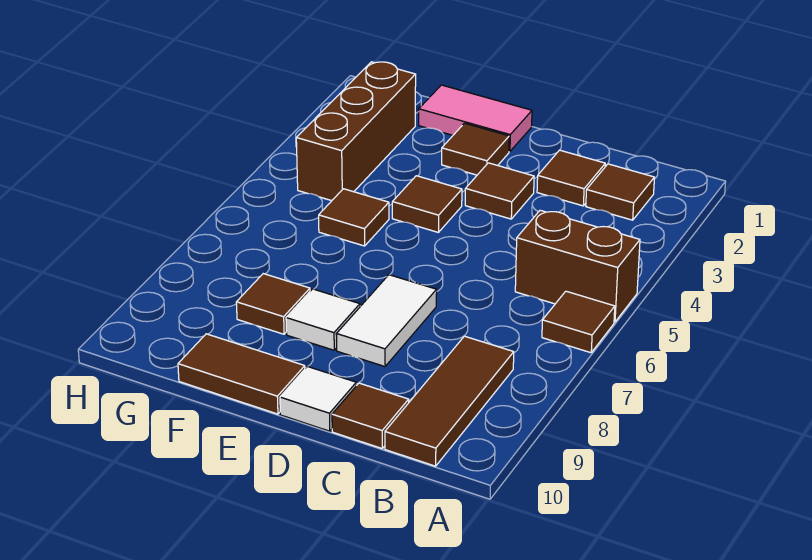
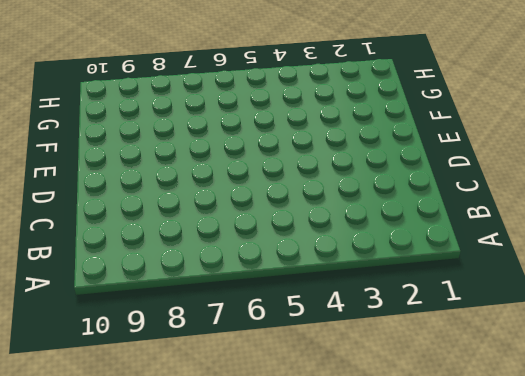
none -> brown 1x2 brick [515,210,640,322]
none -> brown 1x1 tile [542,291,615,353]
none -> brown 1x1 tile [586,164,655,220]

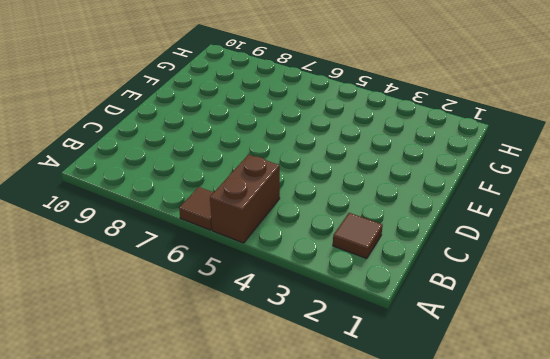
none -> brown 1x3 tile [385,336,514,466]
none -> brown 1x1 tile [537,150,605,206]
none -> brown 1x1 tile [332,383,409,448]

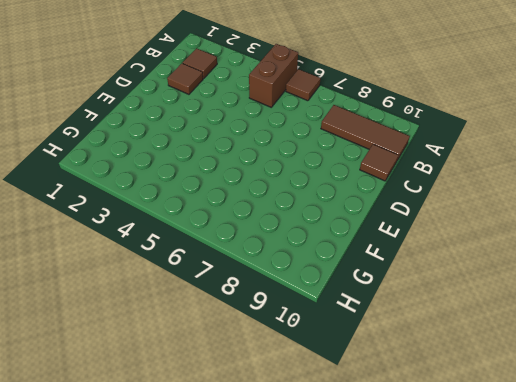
none -> brown 1x1 tile [465,163,534,219]
none -> white 1x2 tile [336,275,437,367]
none -> white 1x1 tile [280,366,356,431]

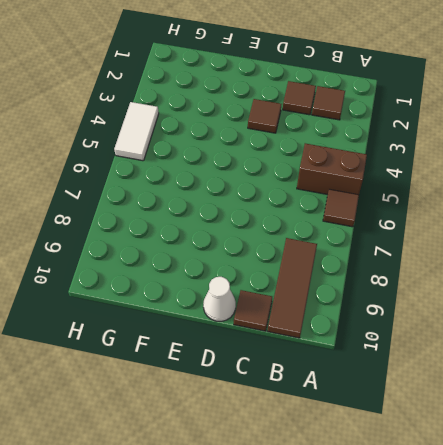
white 1x1 cone [203,277,236,321] -> white 1x1 tile [280,366,356,431]
white 1x2 tile [114,102,159,161] -> white 1x2 tile moved to [336,275,437,367]
none -> pink 1x2 tile [419,85,532,152]
none -> brown 1x1 tile [442,123,509,175]
none -> brown 1x1 tile [392,176,462,233]

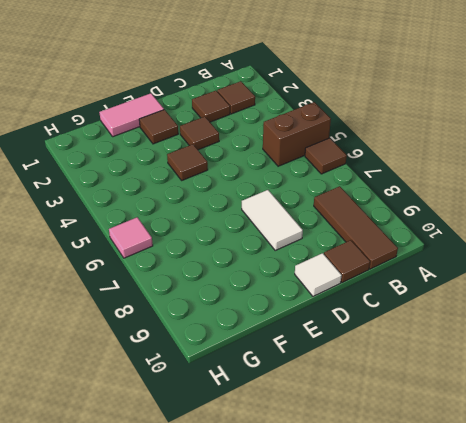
pink 1x1 tile [109,217,153,258] -> none
none -> white 1x1 tile [286,289,360,350]
none -> brown 1x2 tile [178,334,305,414]
none -> brown 1x1 tile [319,189,389,246]

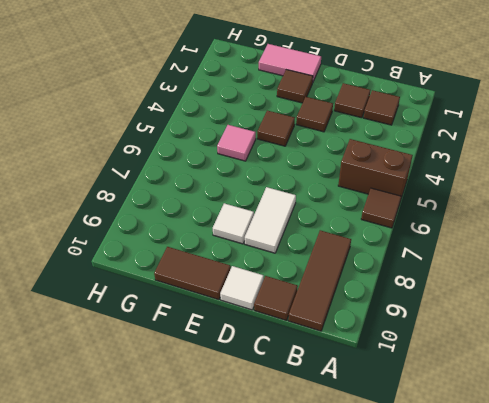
pink 1x1 tile [217,125,256,161] -> brown 1x1 tile [319,189,389,246]
none -> brown 1x1 tile [236,274,310,334]
none -> brown 1x3 brick [296,62,416,201]

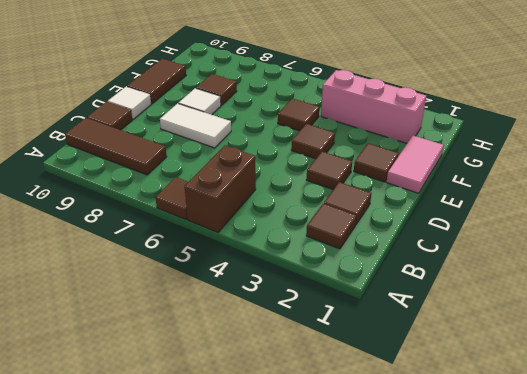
pink 1x3 brick [321,70,426,143] -> brown 1x3 brick [296,62,416,201]

